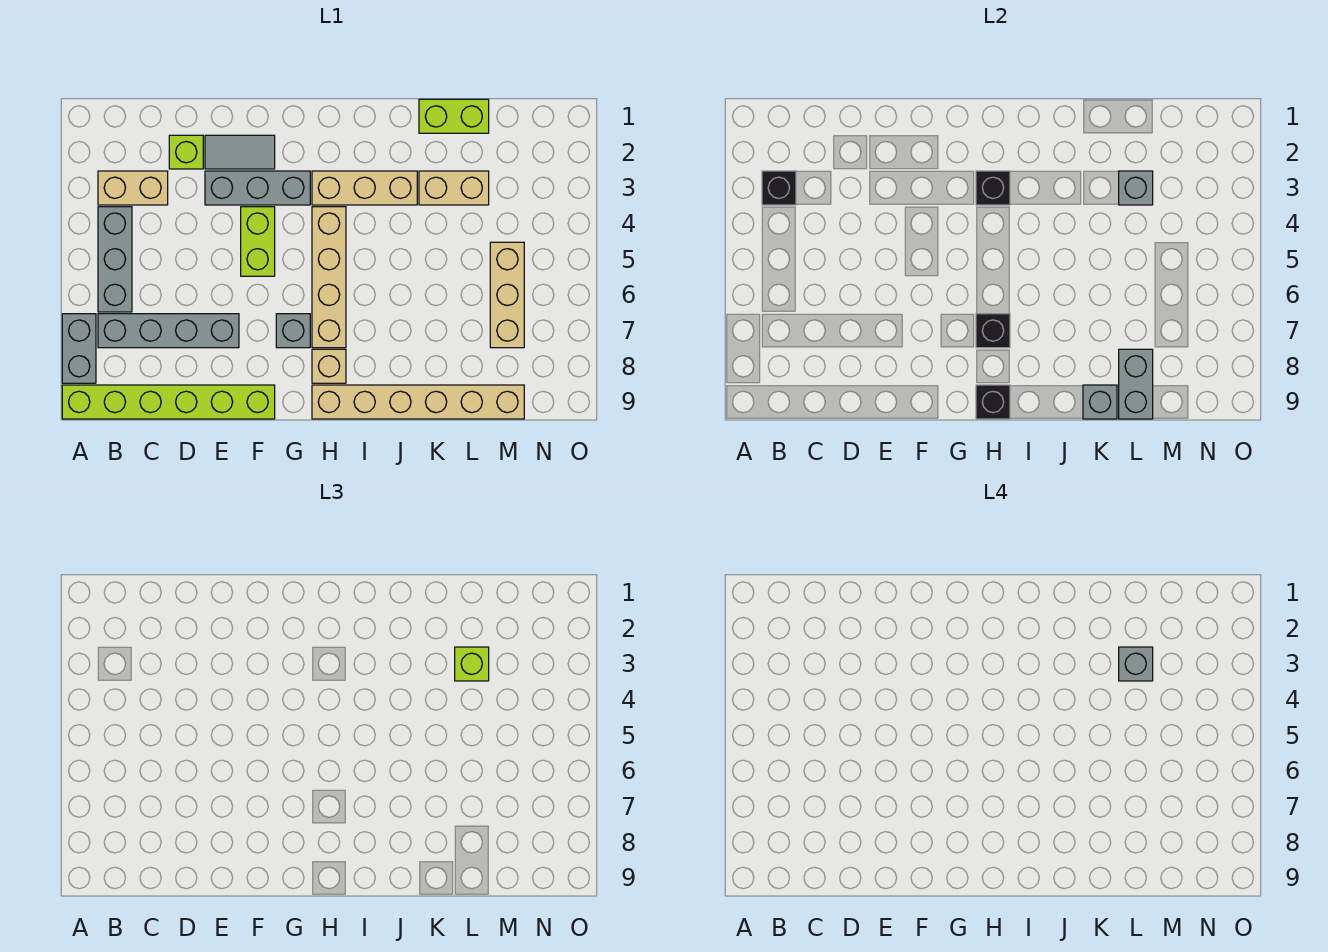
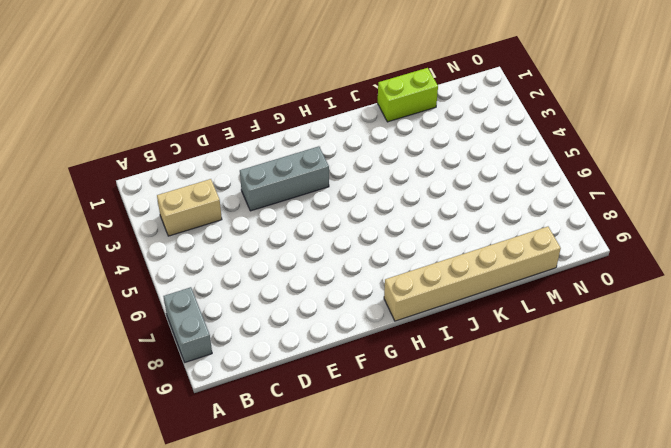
none -> lime 1x6 brick [62,385,275,419]
none -> grey 1x3 brick [98,207,132,312]
none -> grey 1x4 brick [98,314,239,348]

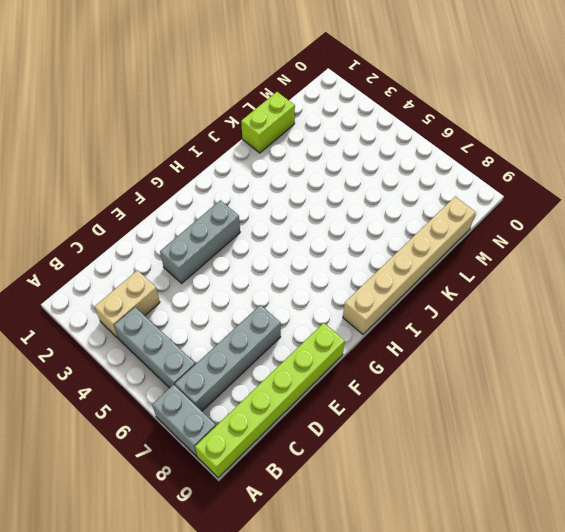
none -> lime 1x1 brick [169,135,203,169]
none -> grey 1x2 tile [205,135,275,169]
none -> lime 1x2 brick [241,207,275,276]

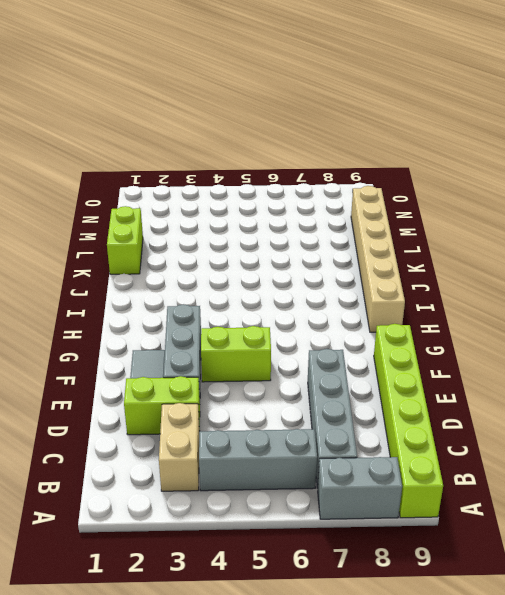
lime 1x2 brick [124,376,200,435] -> lime 1x1 brick [169,135,203,169]
none -> grey 1x1 brick [276,314,310,348]
none -> tan 1x3 brick [312,171,417,205]
none -> tan 1x4 brick [312,207,346,348]

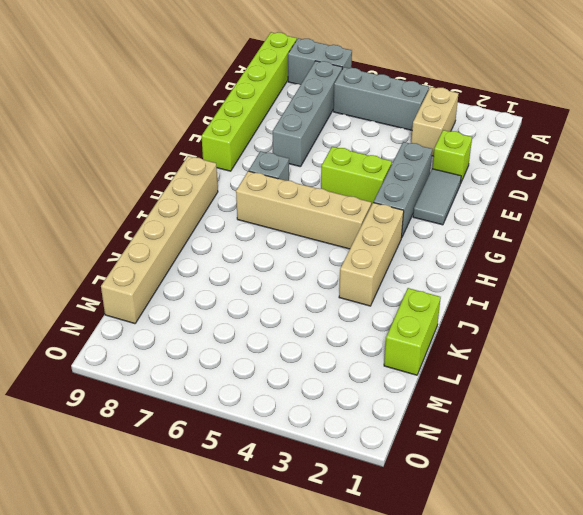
none -> tan 1x1 brick [312,349,346,383]
none -> tan 1x2 brick [419,171,489,205]
none -> tan 1x3 brick [490,242,524,348]

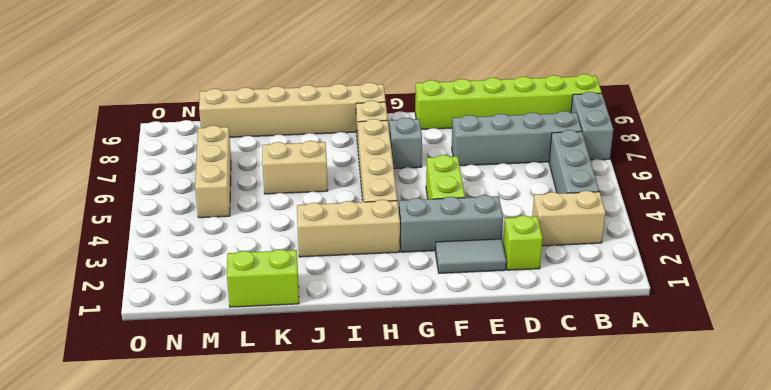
tan 1x2 brick [262,141,328,194] -> tan 1x2 brick moved to [419,171,489,205]
none -> black 1x1 brick [762,171,796,205]
none -> black 1x1 brick [976,171,1010,205]
none -> black 1x1 brick [976,314,1010,348]

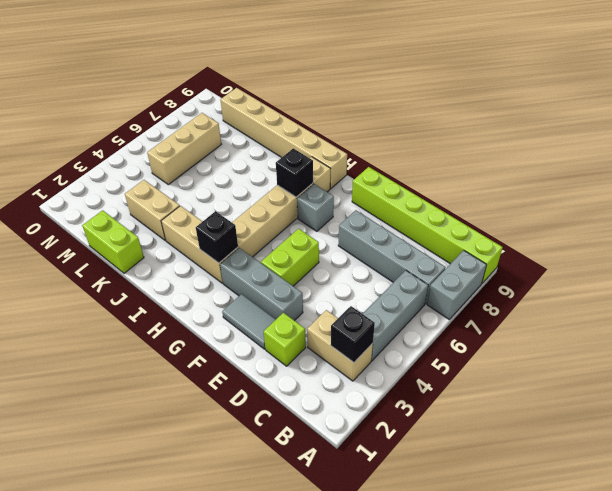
none -> black 1x1 brick [976,385,1010,419]
none -> grey 1x1 brick [1083,385,1117,419]
none -> grey 1x1 brick [1119,171,1153,205]

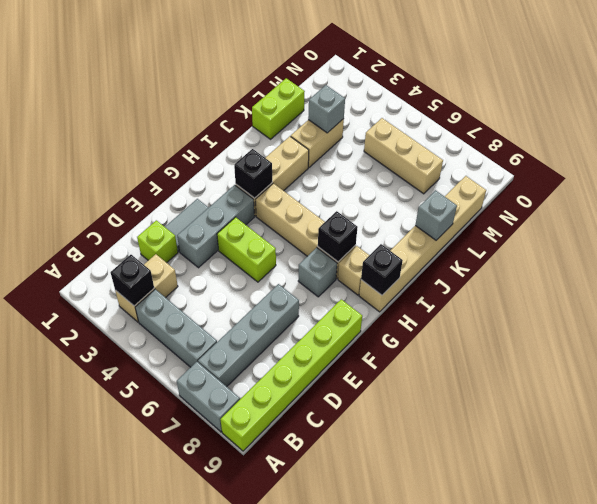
none -> grey 1x2 brick [1119,349,1153,419]
none -> lime 1x1 brick [455,647,489,681]
none -> grey 1x1 brick [1119,647,1153,681]

